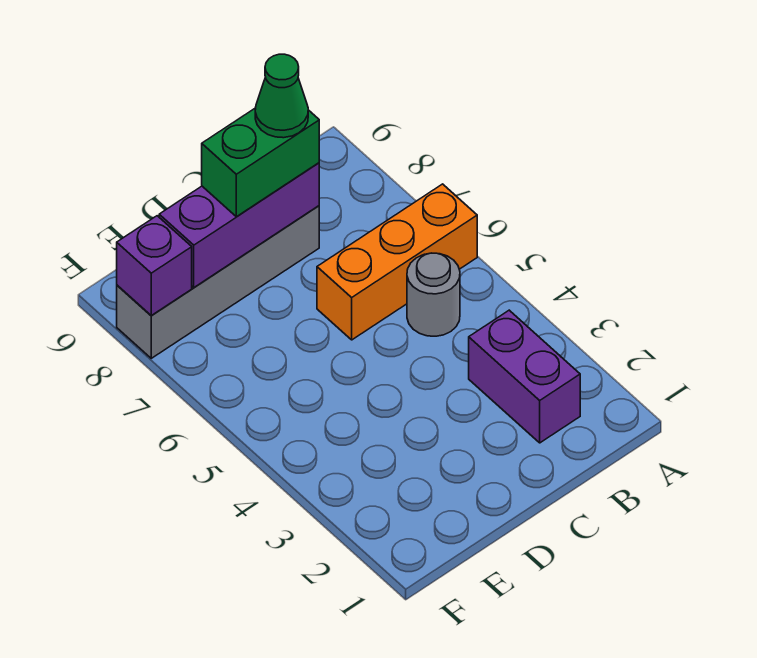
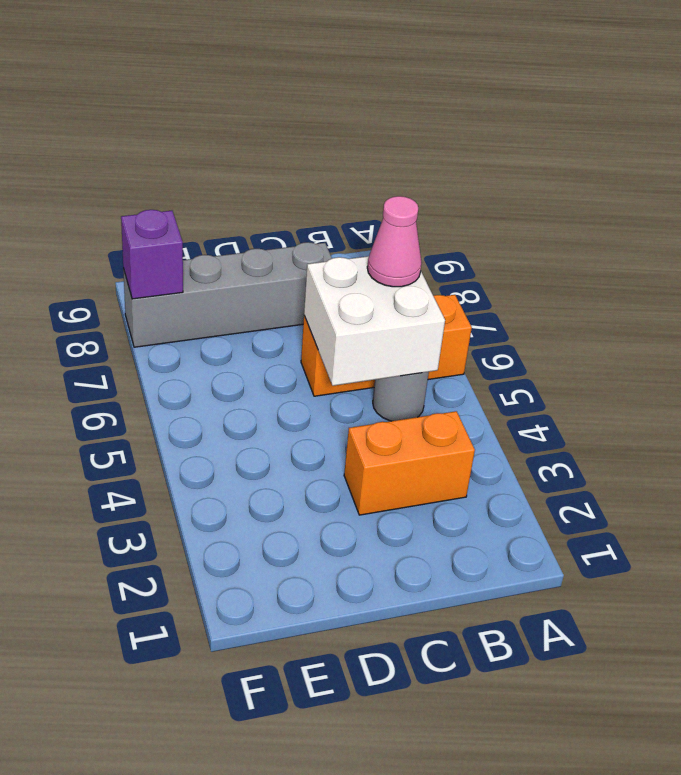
orange 1x2 brick [344,411,475,515] -> purple 1x2 brick [469,310,580,443]
white 2x2 brick [304,256,445,386] -> none
pink 1x1 cone [367,196,421,287] -> none
none -> purple 1x3 brick [159,163,319,287]
none -> green 1x2 brick [202,108,319,217]

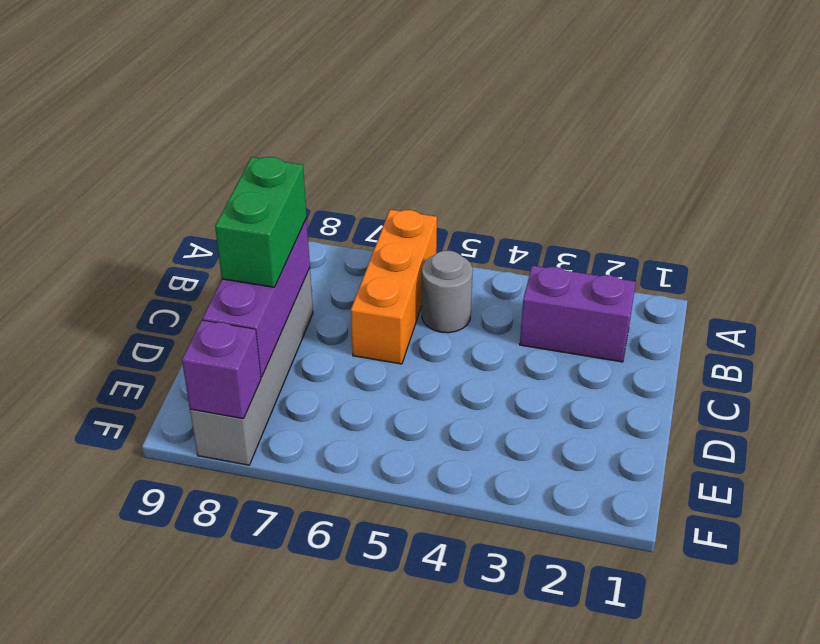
none -> green 1x1 cone [255,54,308,138]

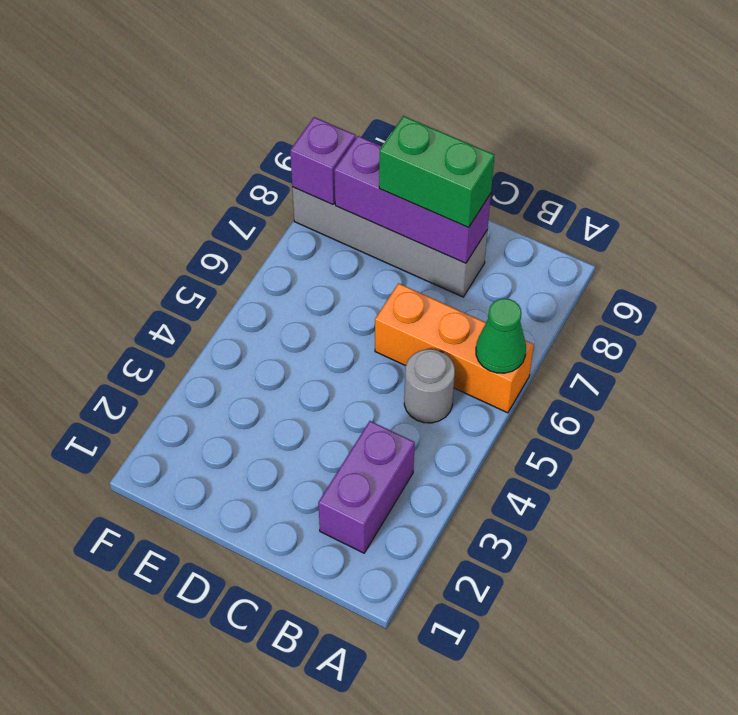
green 1x1 cone [476,298,526,373] -> green 1x1 cone moved to [255,54,308,138]

